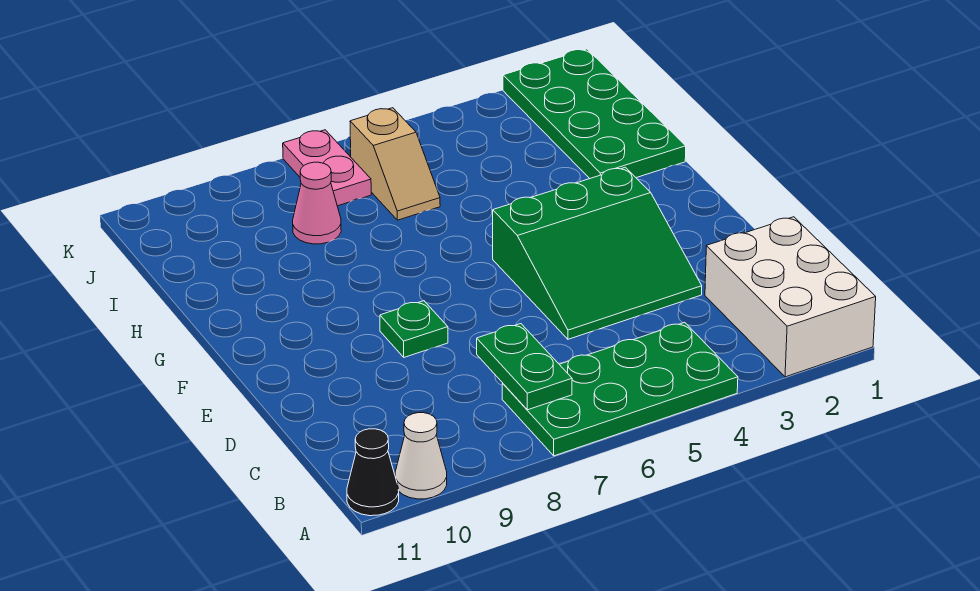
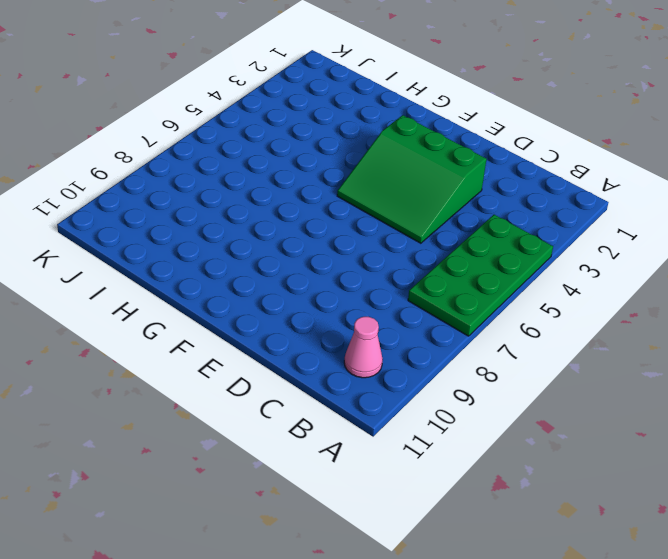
pink 1x1 cone [344,317,383,378] -> pink 1x1 cone moved to [293,162,341,244]
green 3x3 slope [337,115,487,243] -> green 3x3 slope turned to [493,167,702,339]
none -> white 2x3 brick [705,217,876,377]
none -> white 1x1 cone [395,413,447,499]

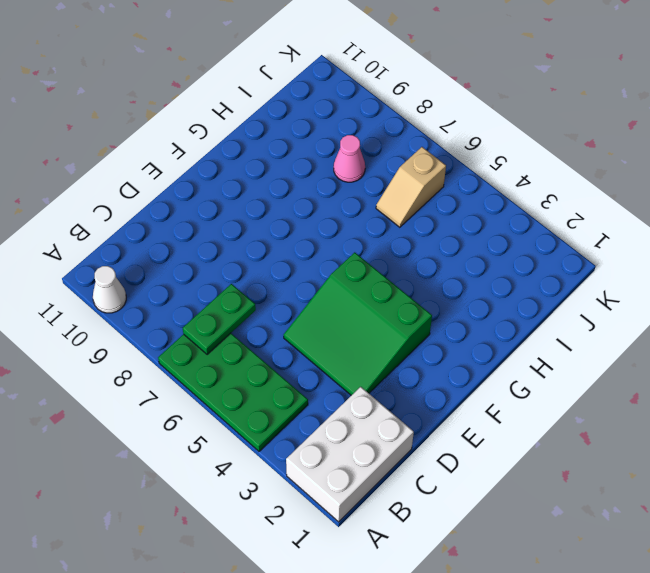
none -> black 1x1 cone [347,429,399,516]
none -> green 1x1 plate [380,301,448,357]

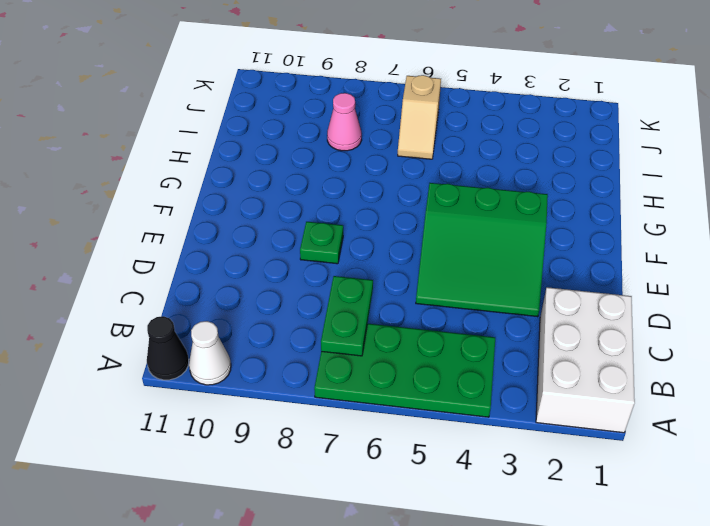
none -> green 2x4 plate [503,49,686,178]
none -> pink 1x2 plate [283,130,371,206]

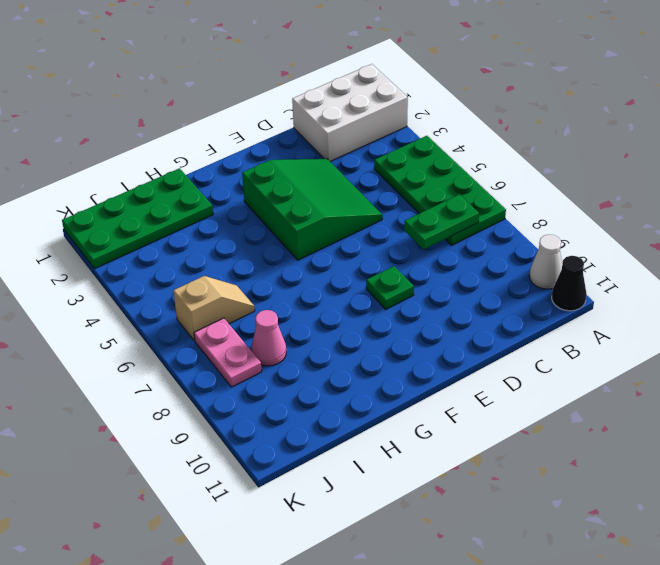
pink 1x2 plate [194,318,262,387] -> pink 1x2 plate turned to [283,130,371,206]

